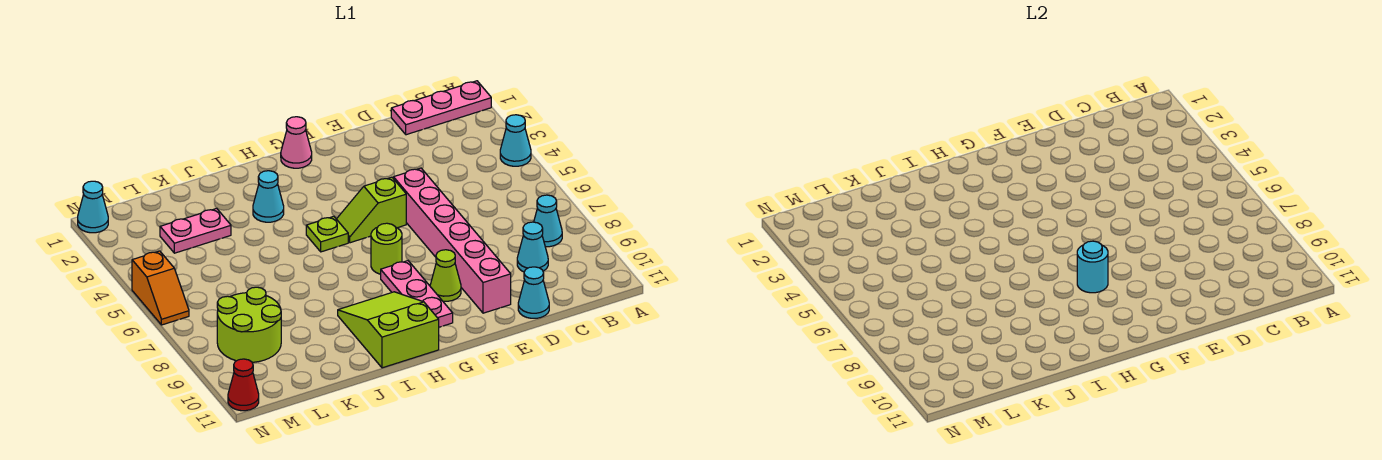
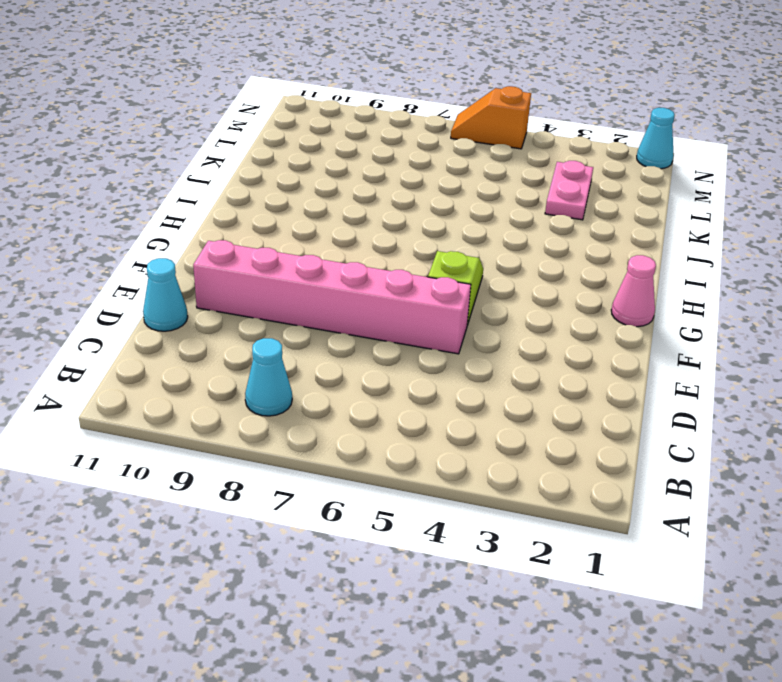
none -> pink 1x3 plate [391,81,491,135]
none -> cyan 1x1 cone [500,115,531,166]
none -> cyan 1x1 cone [517,222,548,272]

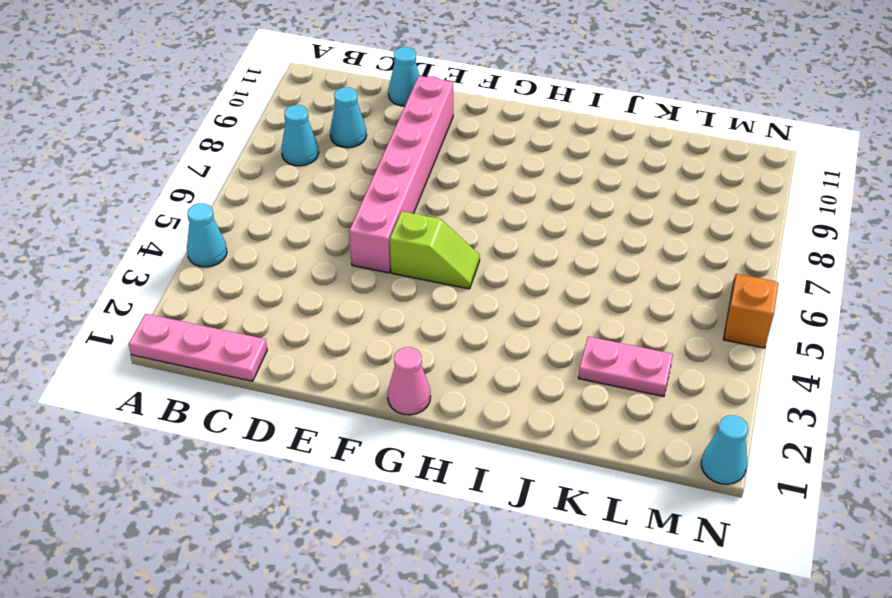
none -> lime 1x1 cone [430,250,461,301]
none -> lime 1x1 round brick [371,223,402,274]
none -> pink 1x3 plate [381,261,453,327]

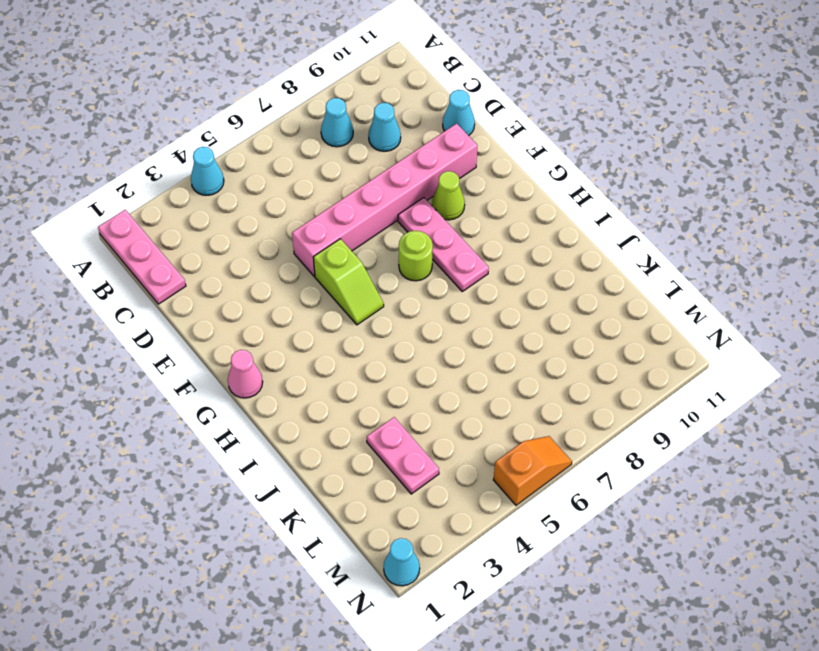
pink 1x3 plate [398,198,489,291] -> pink 1x3 plate turned to [381,261,453,327]
none -> lime 1x1 plate [306,216,348,252]
none -> lime 2x3 slope [338,292,439,368]
none -> cyan 1x1 cone [253,171,284,222]

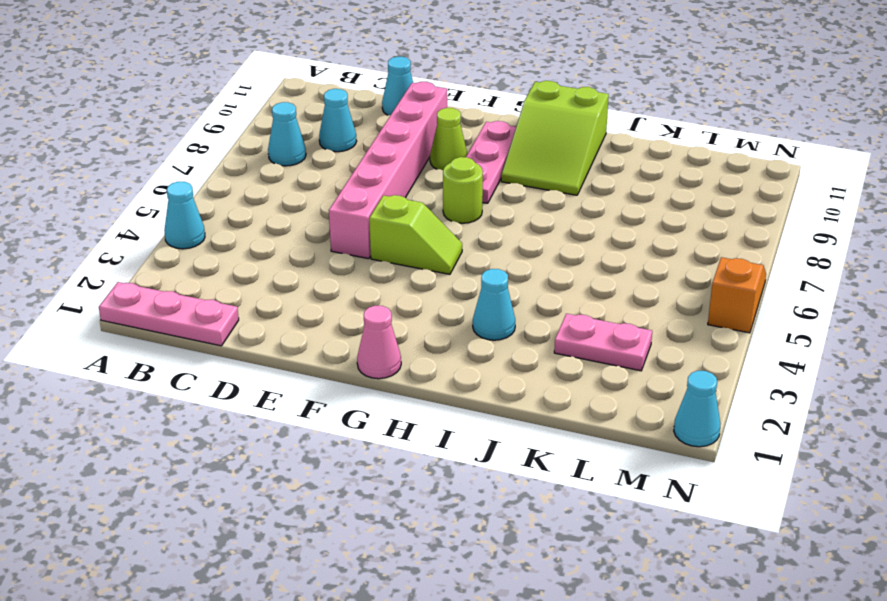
none -> lime 1x1 plate [306,216,348,252]
none -> lime 2x2 round brick [217,287,281,362]
none -> red 1x1 cone [228,359,259,411]

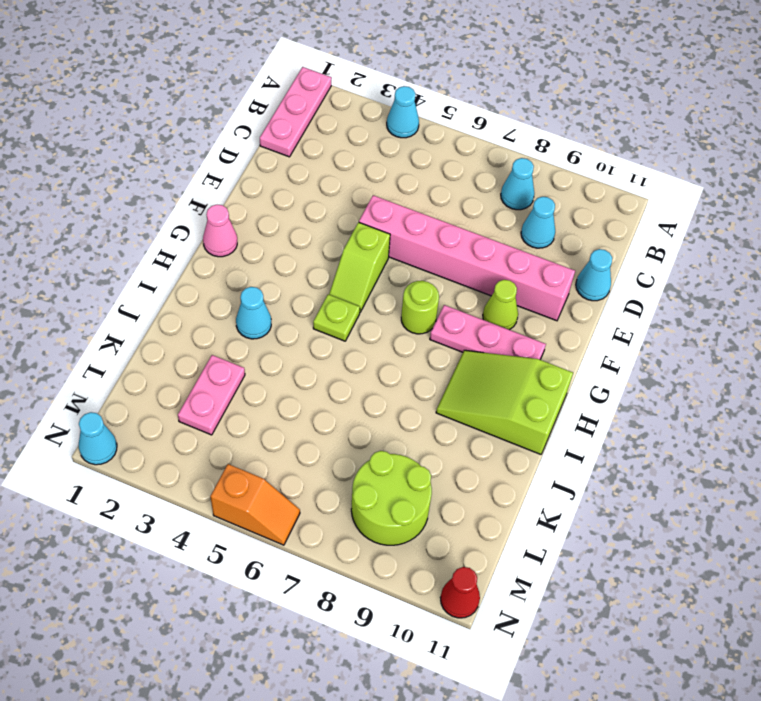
none -> cyan 1x1 round brick [1077,241,1108,293]

